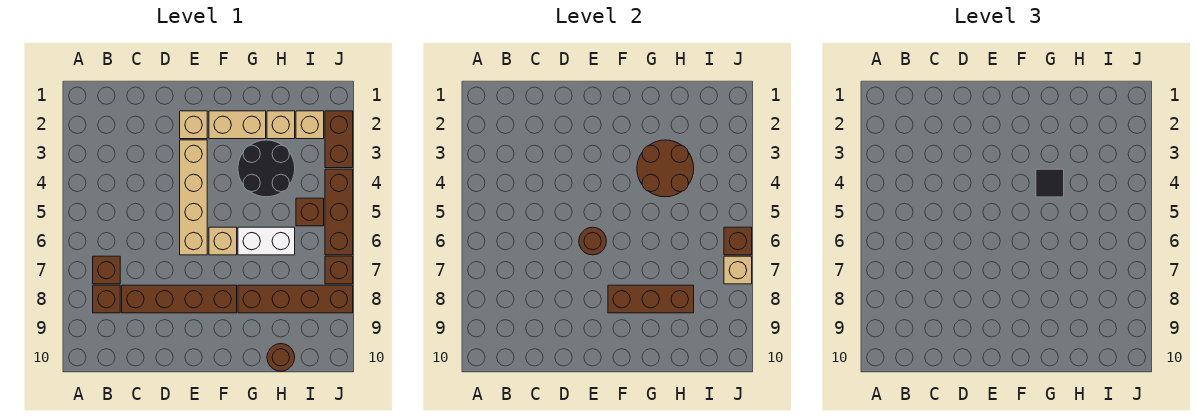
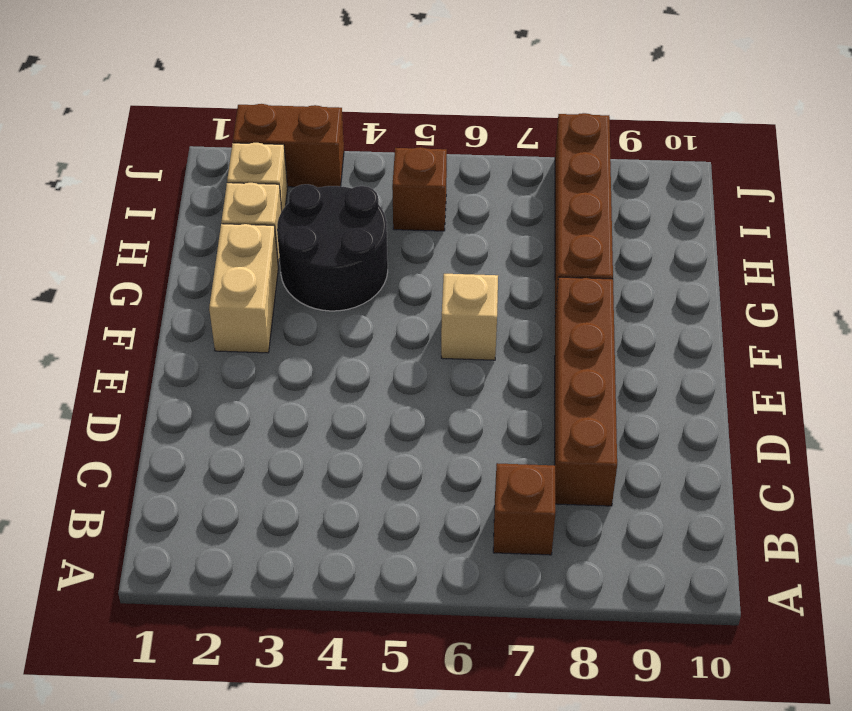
none -> brown 1x1 brick [93,285,120,313]
none -> tan 1x1 brick [180,111,207,139]
none -> tan 1x4 brick [180,140,207,255]

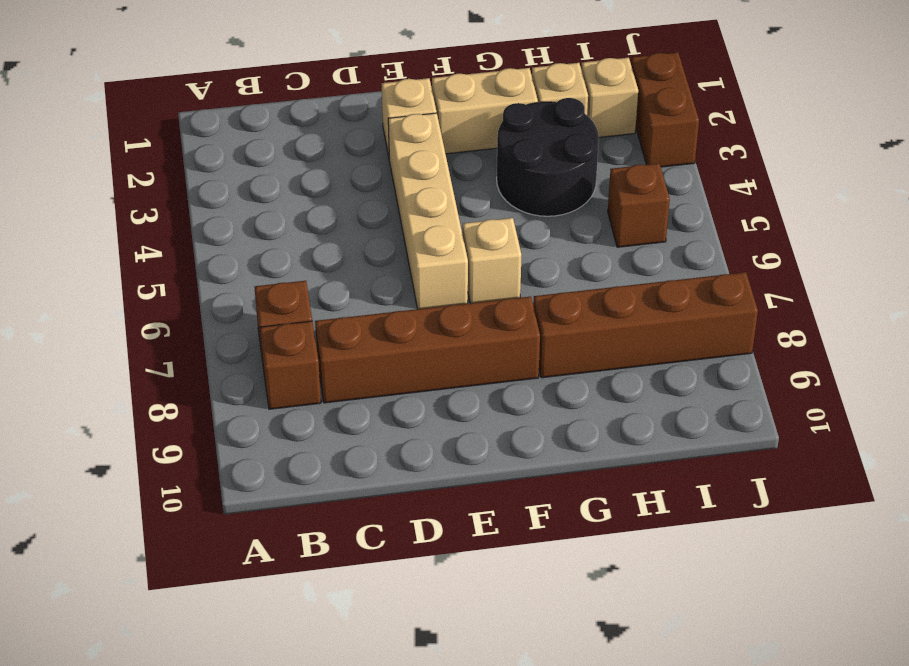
none -> white 1x2 brick [238,227,295,255]
none -> brown 1x1 round brick [267,344,295,371]
none -> brown 1x3 brick [325,169,353,255]

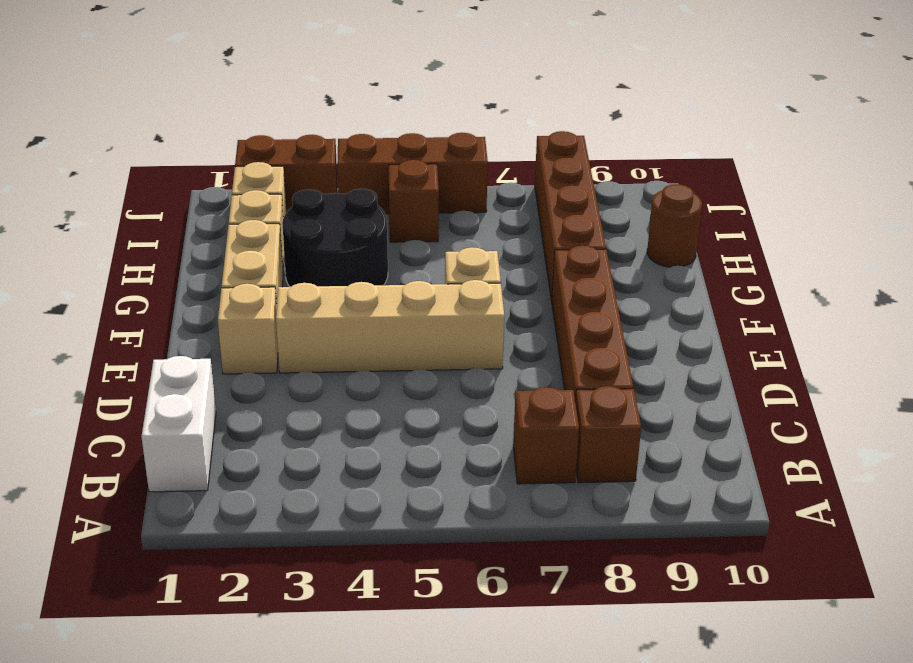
white 1x2 brick [142,356,216,492] -> white 1x2 brick moved to [238,227,295,255]
none -> brown 1x1 brick [325,256,353,284]
none -> brown 1x1 round brick [579,227,606,255]
none -> brown 1x3 brick [608,285,694,313]

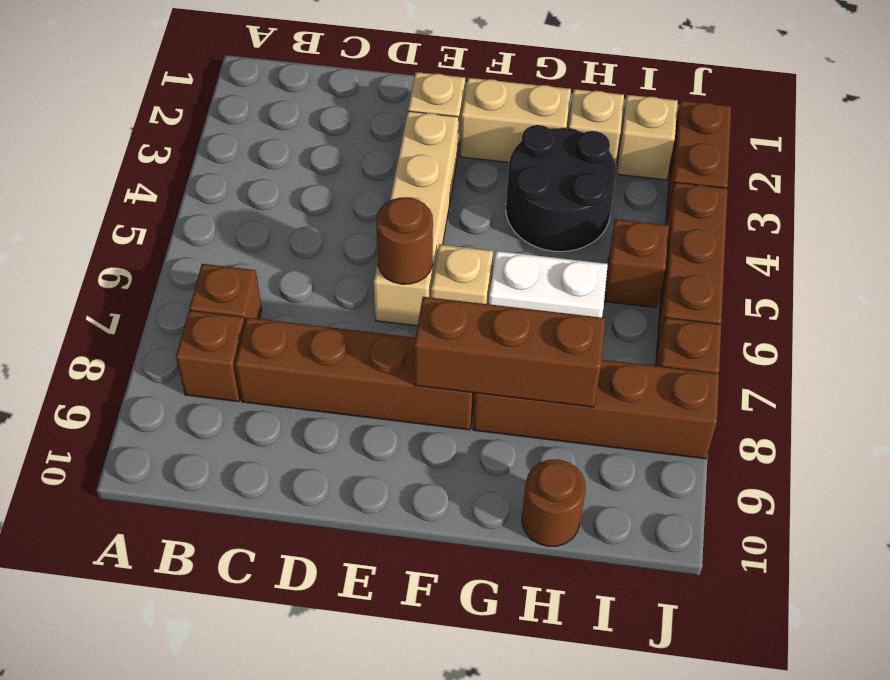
none -> brown 2x2 round brick [637,140,694,197]
none -> brown 1x1 brick [724,227,752,255]
none -> tan 1x1 brick [724,256,752,284]

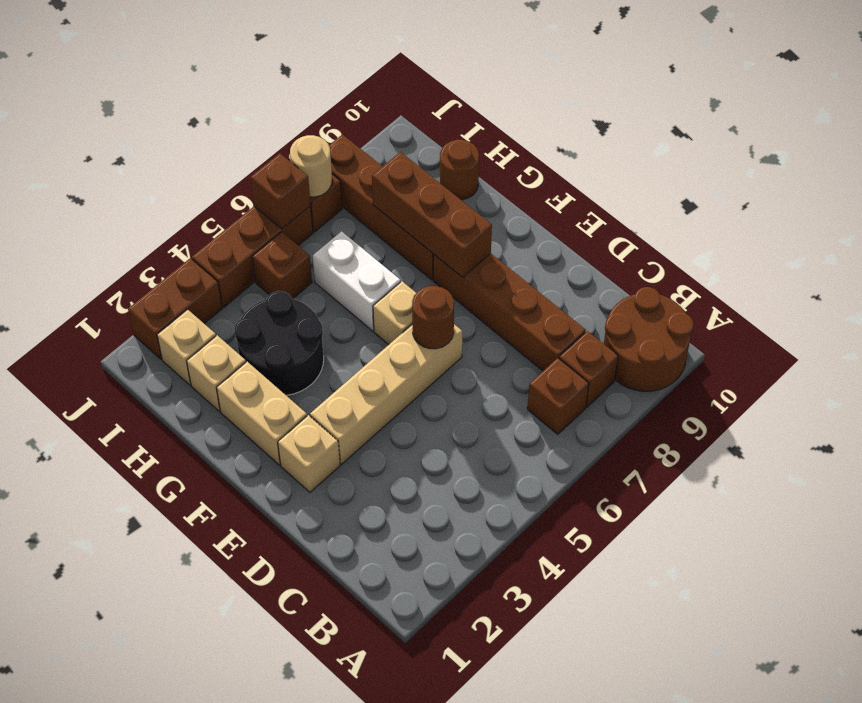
brown 2x2 round brick [604,287,694,391] -> brown 2x2 round brick moved to [637,140,694,197]
tan 1x1 round brick [290,135,332,197] -> tan 1x1 brick [724,256,752,284]
none -> black 1x1 tile [1036,169,1064,197]

